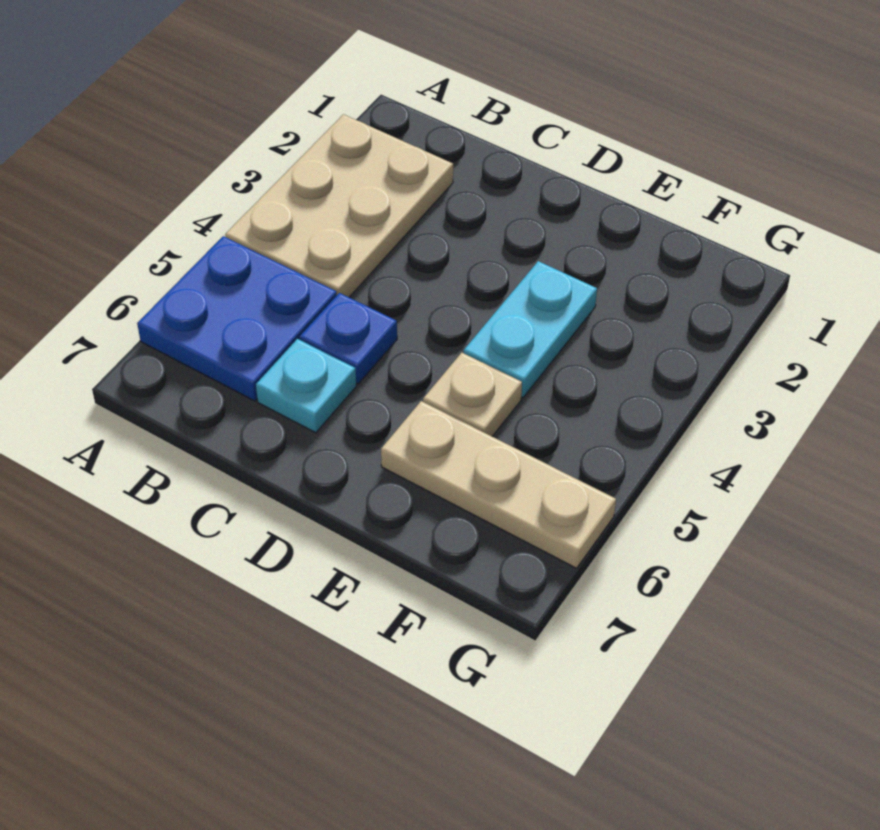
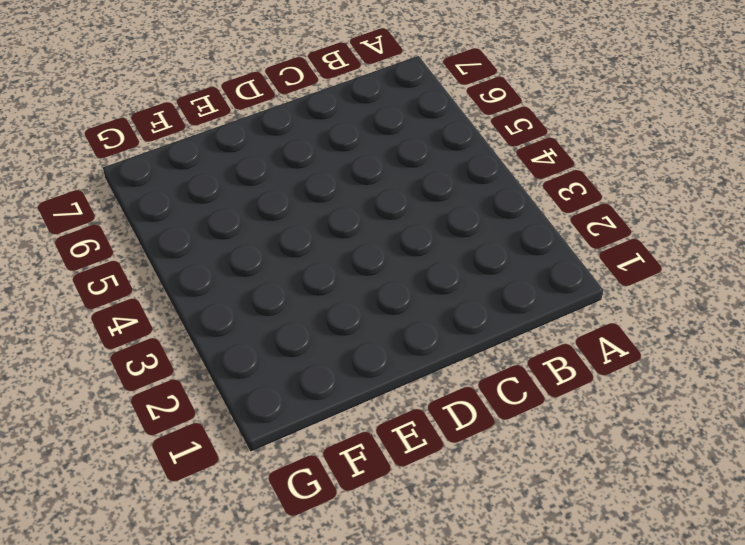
none -> tan 2x3 plate [225,114,453,297]
none -> blue 2x2 plate [137,236,337,401]

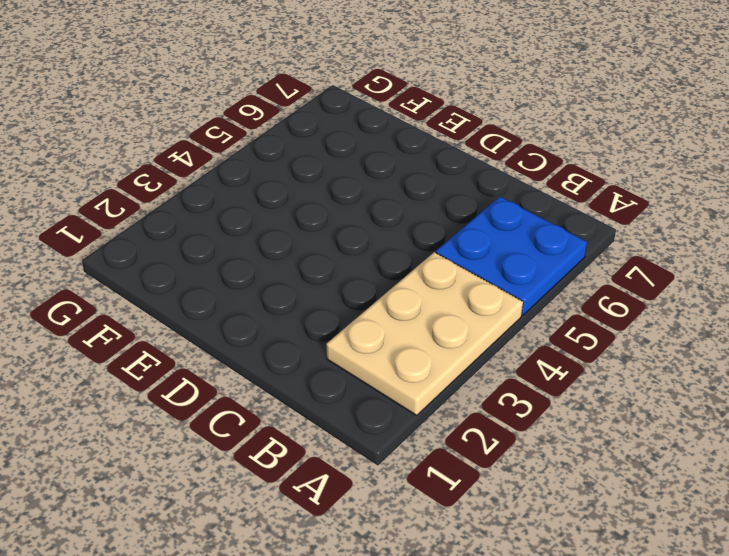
none -> blue 1x1 plate [300,293,397,384]
none -> cyan 1x1 plate [256,339,356,433]

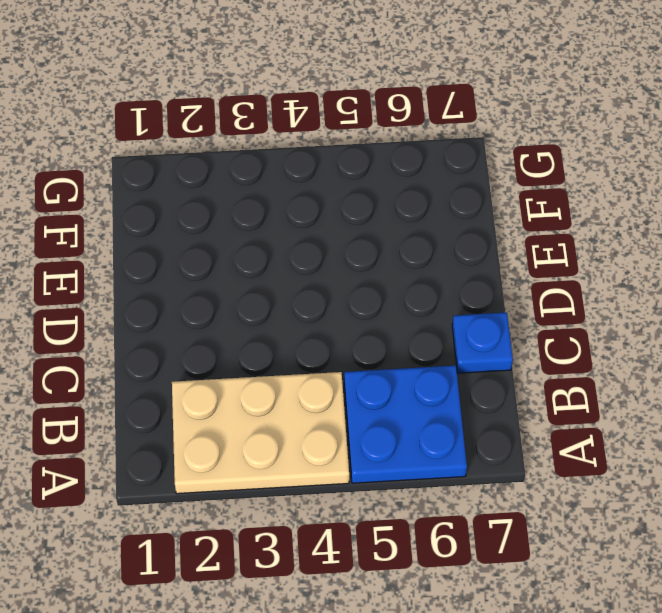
blue 1x1 plate [452,312,513,373] -> blue 1x1 plate moved to [300,293,397,384]
none -> cyan 1x1 plate [256,339,356,433]
none -> cyan 1x2 plate [464,261,597,398]

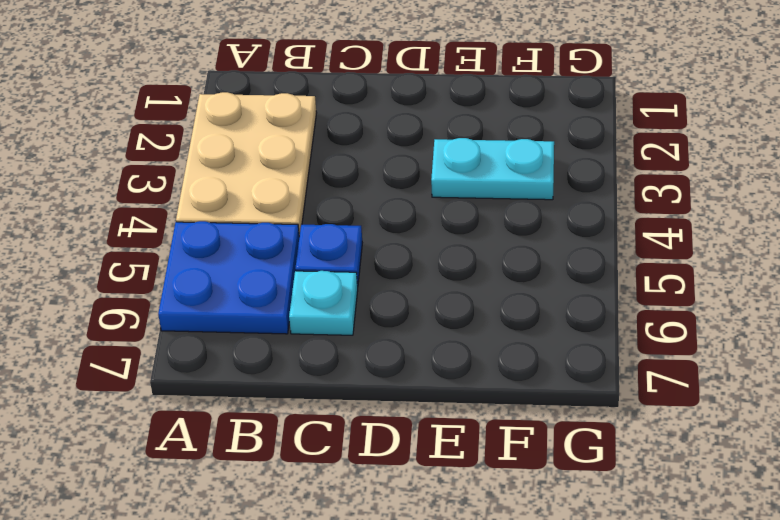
cyan 1x2 plate [431,138,554,200] -> cyan 1x2 plate turned to [464,261,597,398]
none -> tan 1x1 plate [423,353,522,436]
none -> tan 1x3 plate [381,401,616,568]

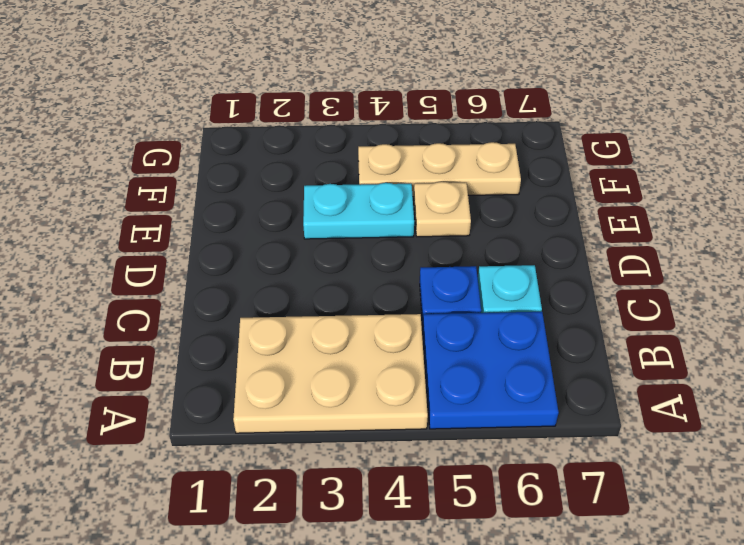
tan 1x3 plate [358,142,521,197] -> tan 1x3 plate turned to [381,401,616,568]

